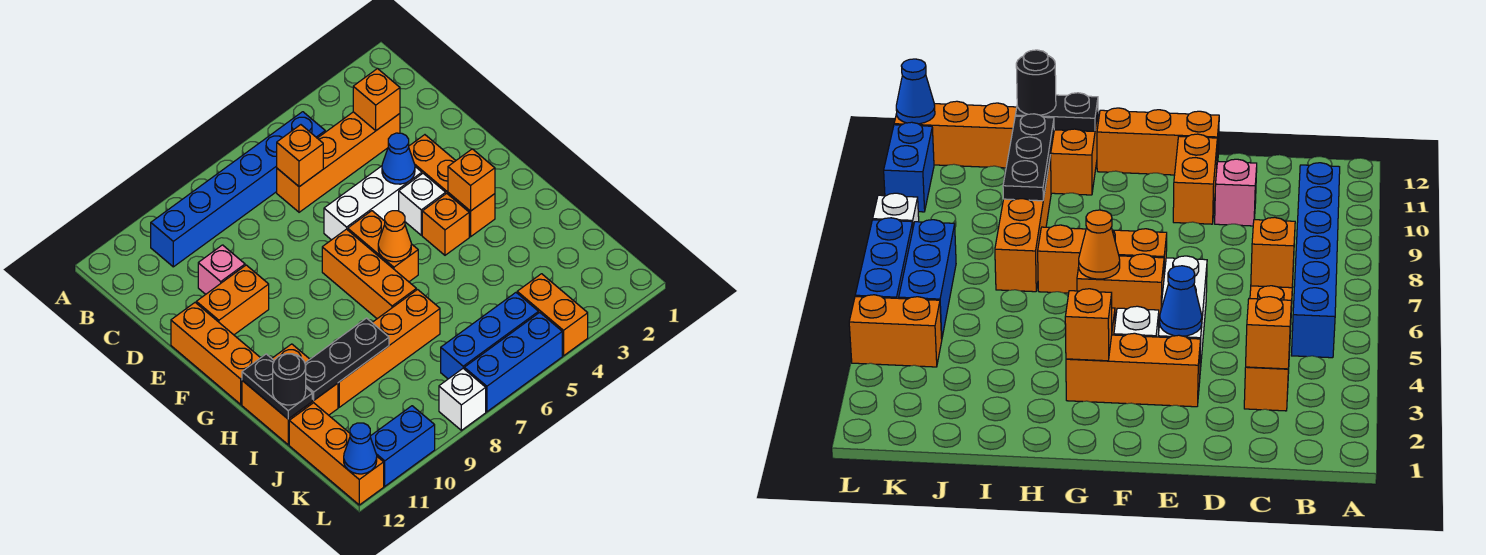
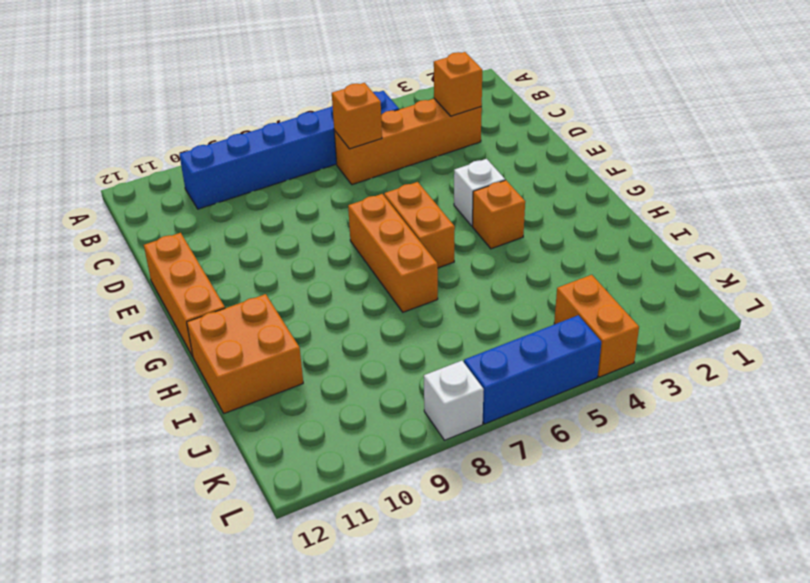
none -> pink 1x1 brick [198,245,245,294]
none -> orange 1x3 brick [409,135,495,237]
none -> white 1x3 brick [324,166,422,240]

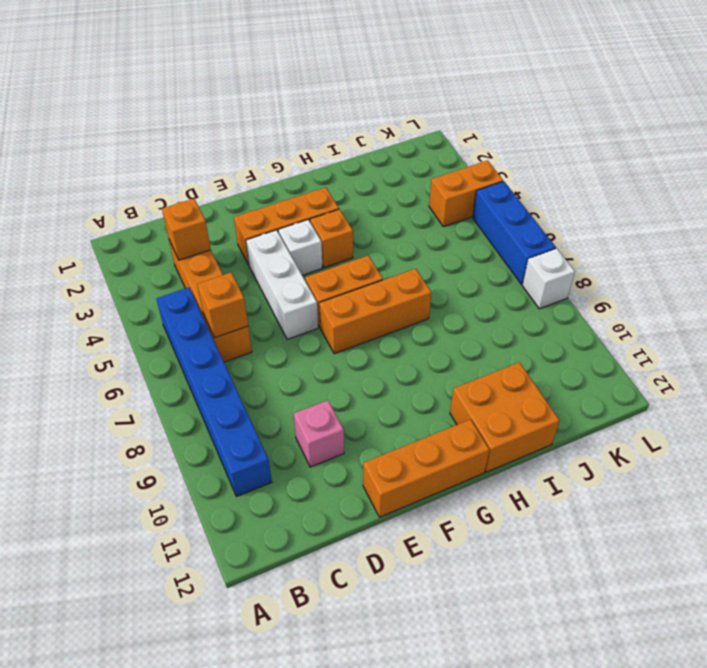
none -> orange 1x2 brick [196,265,269,335]
none -> orange 1x4 brick [338,290,440,407]
none -> orange 1x3 brick [289,403,384,505]

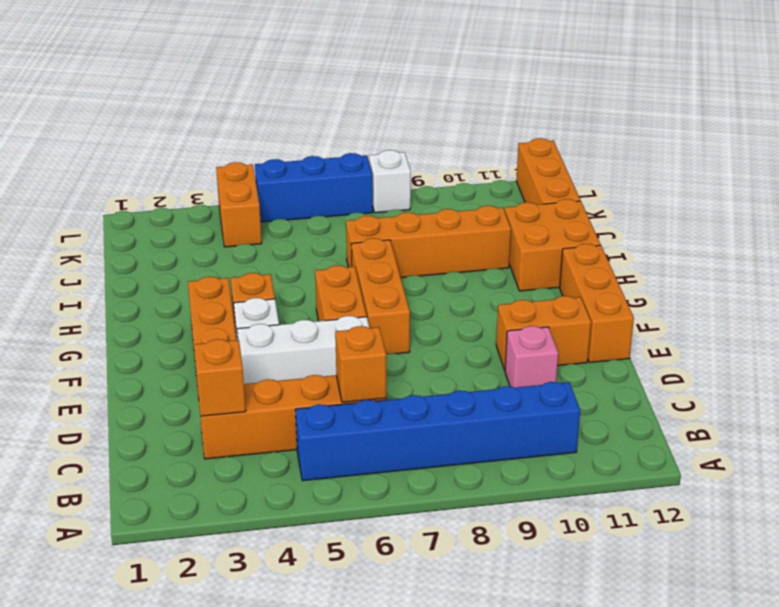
none -> blue 1x3 brick [441,293,539,379]
none -> blue 1x2 brick [370,406,435,486]
none -> blue 1x1 cone [382,133,415,184]

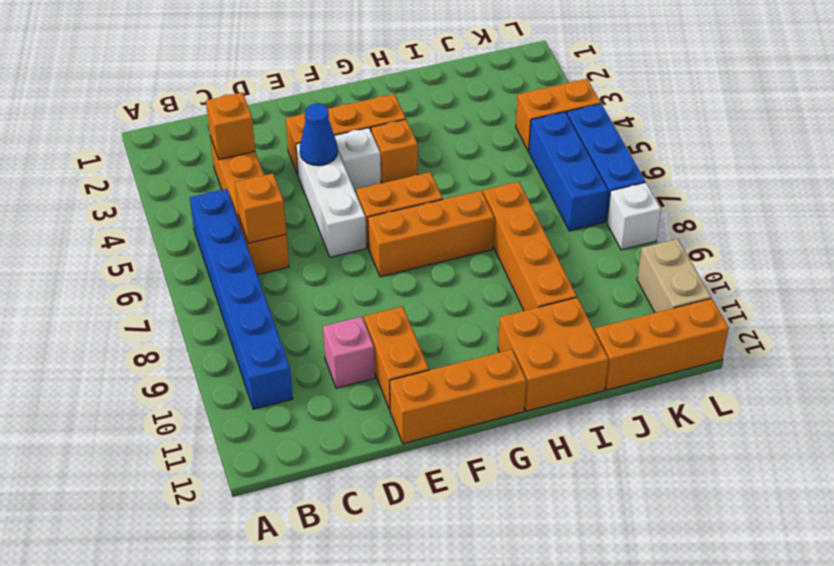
tan 1x2 brick [637,239,711,313] -> blue 1x2 brick [370,406,435,486]
none -> orange 1x1 brick [448,149,495,211]
none -> orange 1x1 cone [378,211,411,262]
none -> black 1x2 plate [242,354,312,419]

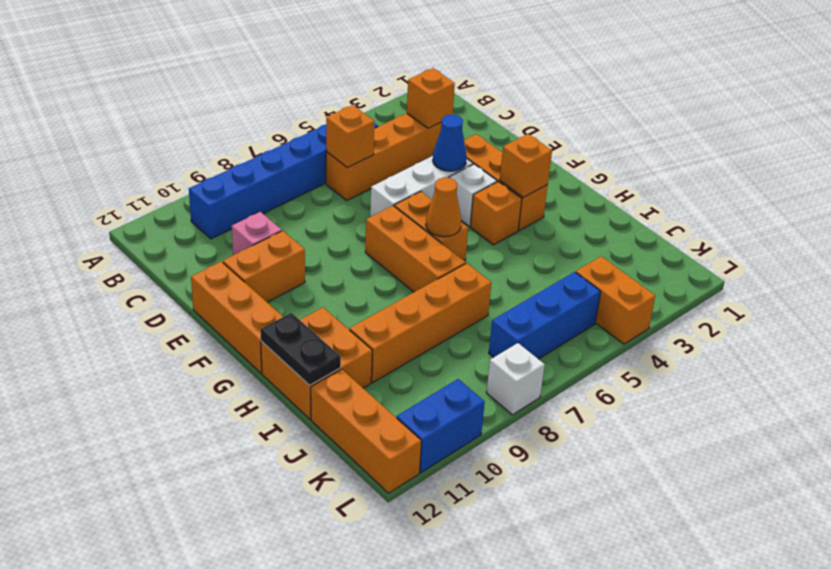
none -> blue 1x3 brick [464,312,562,412]
none -> black 1x3 plate [305,318,389,400]
none -> blue 1x1 cone [344,423,377,474]

